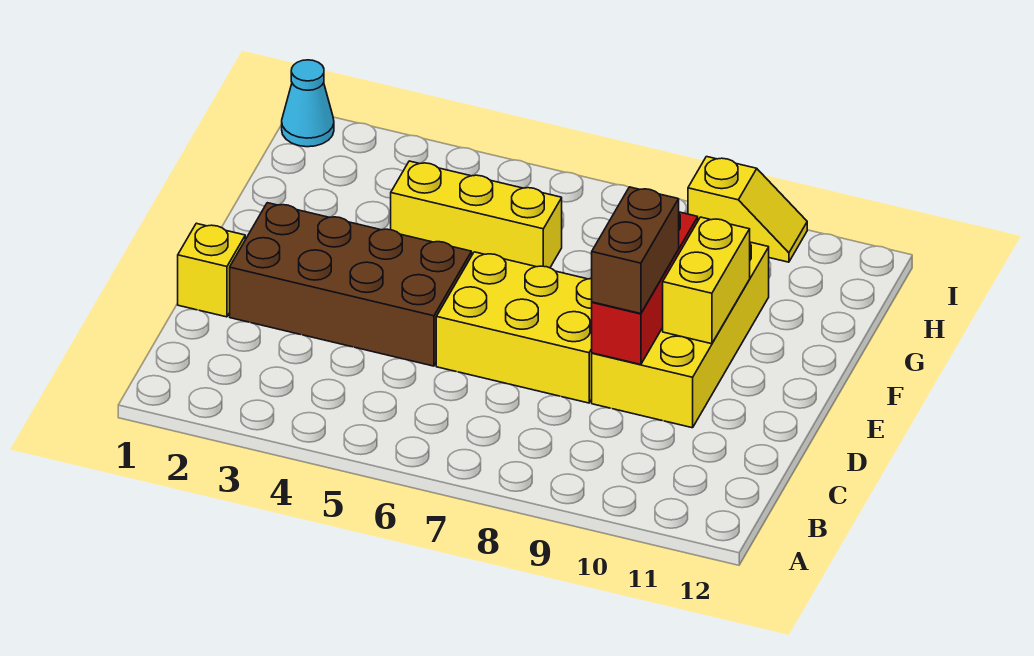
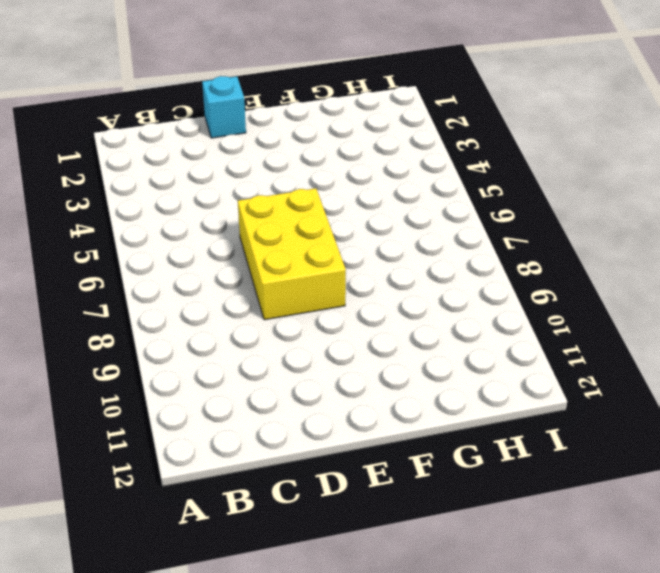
cyan 1x1 brick [202,76,246,138] -> yellow 1x1 brick [178,223,245,317]
none -> brown 2x4 brick [230,203,472,366]
none -> yellow 2x4 brick [592,242,769,428]

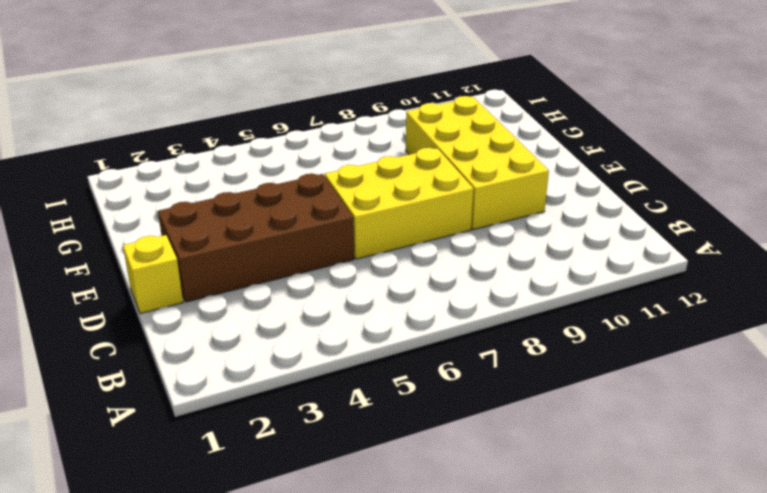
none -> yellow 1x3 brick [391,161,562,268]
none -> cyan 1x1 cone [282,60,334,147]

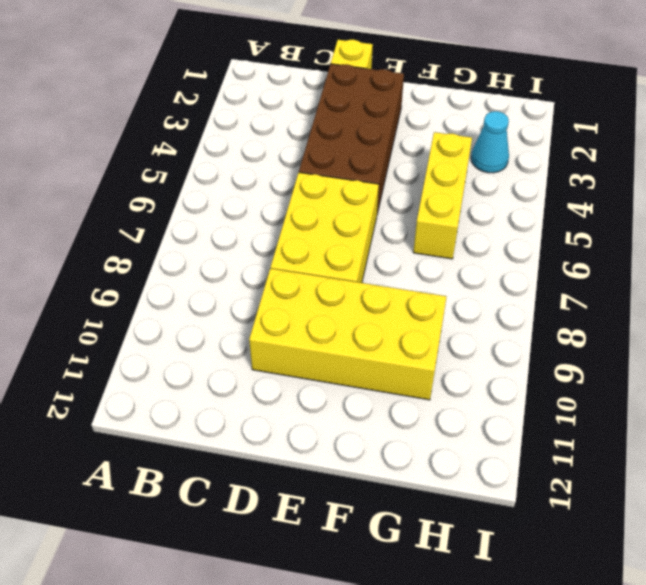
cyan 1x1 cone [471,111,509,173] -> cyan 1x1 cone moved to [282,60,334,147]
none -> yellow 1x2 slope [688,157,807,262]
none -> red 1x3 brick [592,212,698,364]

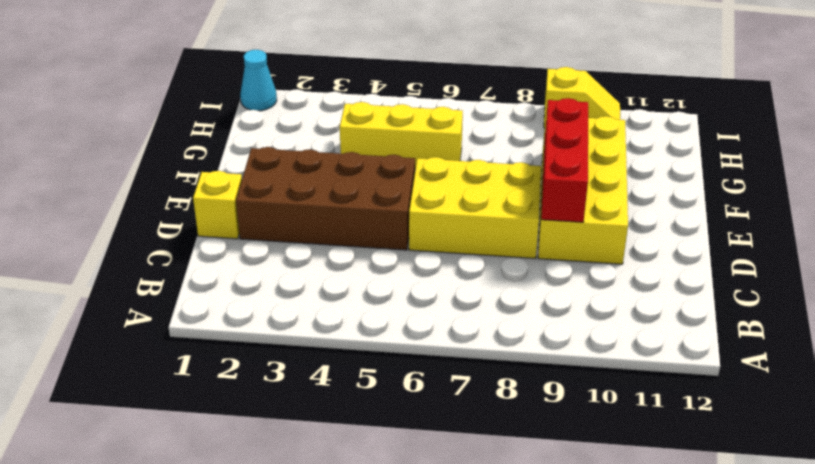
none -> yellow 1x2 brick [663,217,750,344]
none -> brown 1x2 brick [592,187,679,314]

